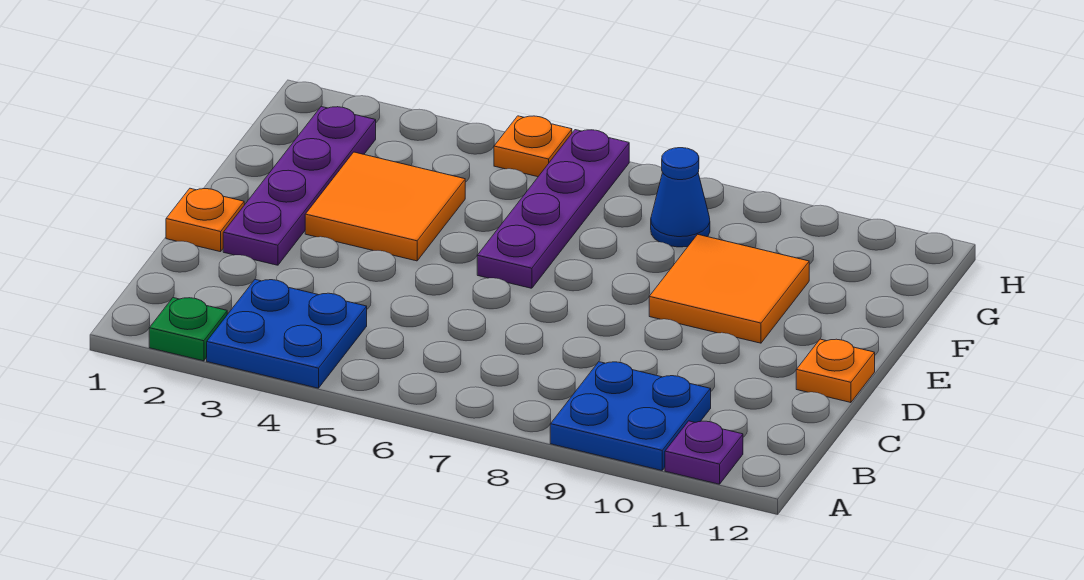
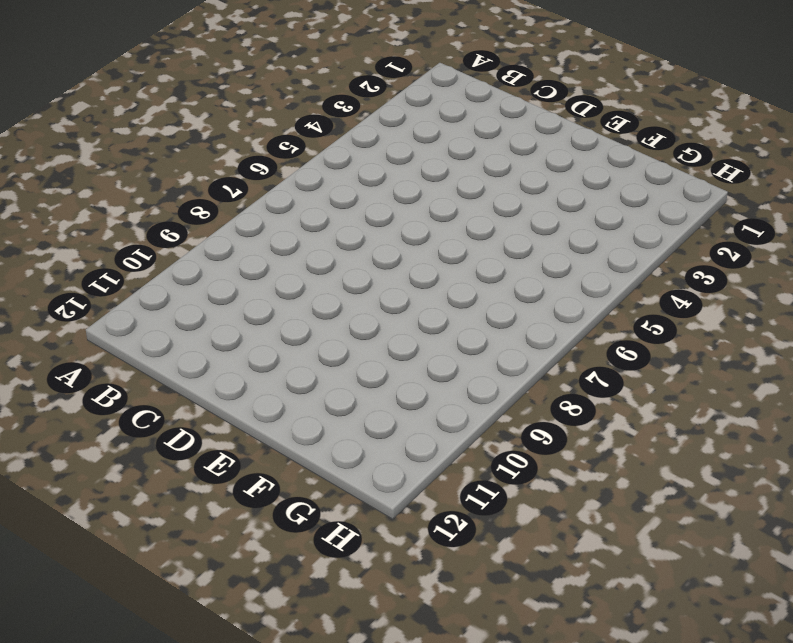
none -> green 1x1 plate [149,298,227,361]
none -> blue 2x2 plate [207,280,367,388]
none -> blue 2x2 plate [550,362,711,470]

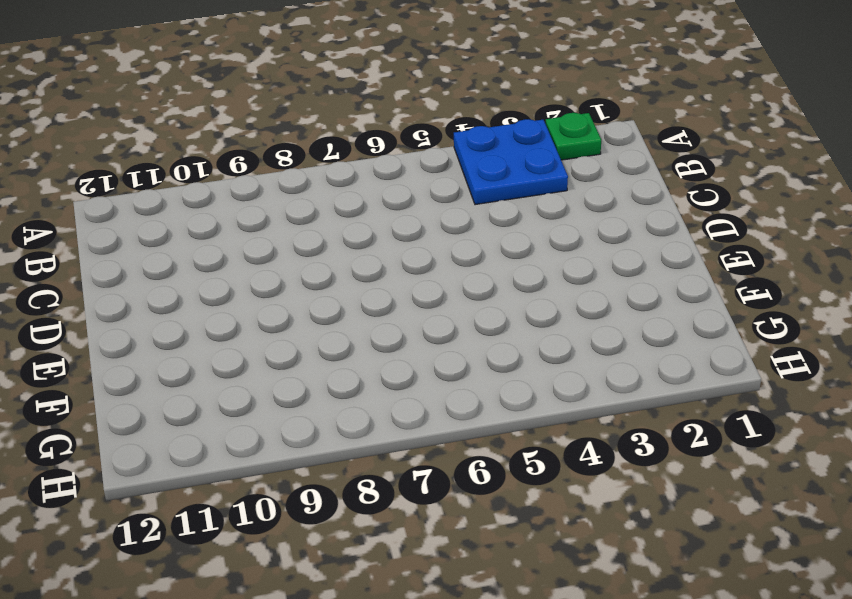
none -> blue 2x2 plate [550,362,711,470]
none -> purple 1x1 plate [665,421,743,484]
none -> orange 1x1 plate [166,188,244,252]

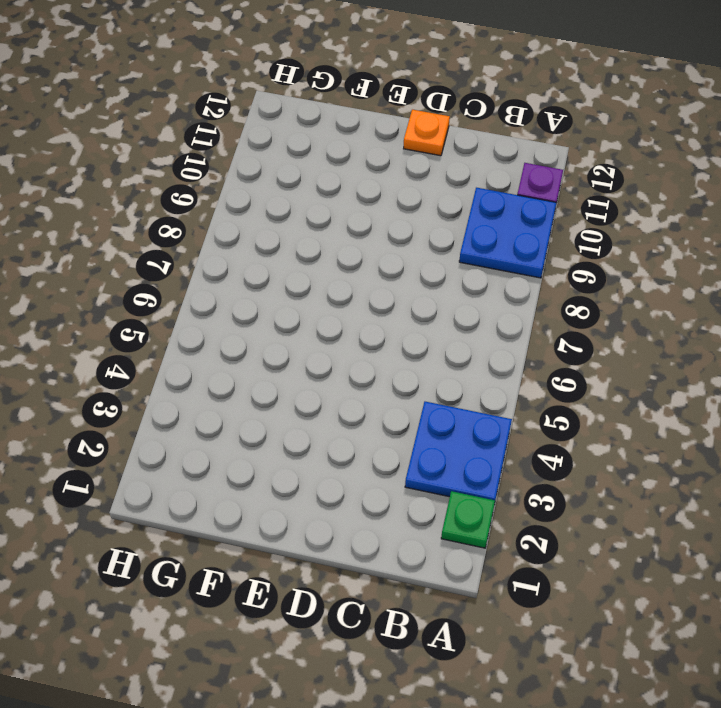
none -> orange 1x1 plate [166,188,244,252]
none -> purple 1x4 plate [223,107,376,265]
none -> orange 2x2 tile [305,152,465,261]

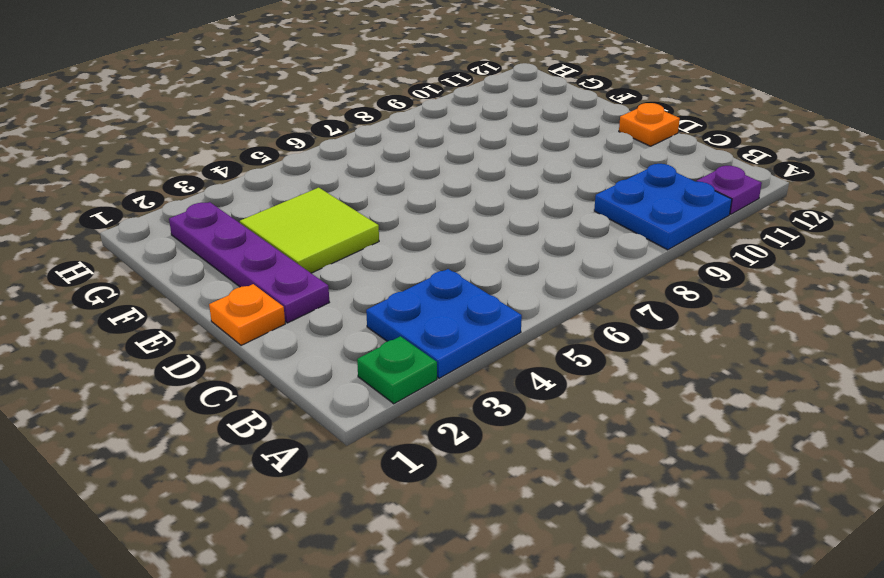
lime 2x2 tile [240,188,379,273] -> orange 2x2 tile [305,152,465,261]
none -> purple 1x4 plate [477,130,629,288]
none -> orange 2x2 tile [649,234,809,343]
none -> blue 1x1 cone [651,148,710,247]

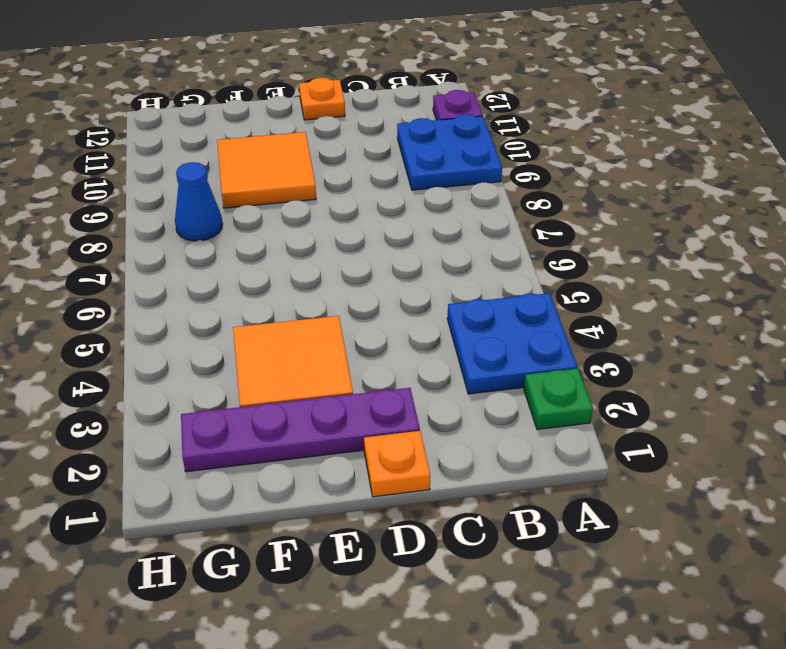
none -> purple 1x4 plate [477,130,629,288]
none -> orange 1x1 plate [494,116,572,177]

